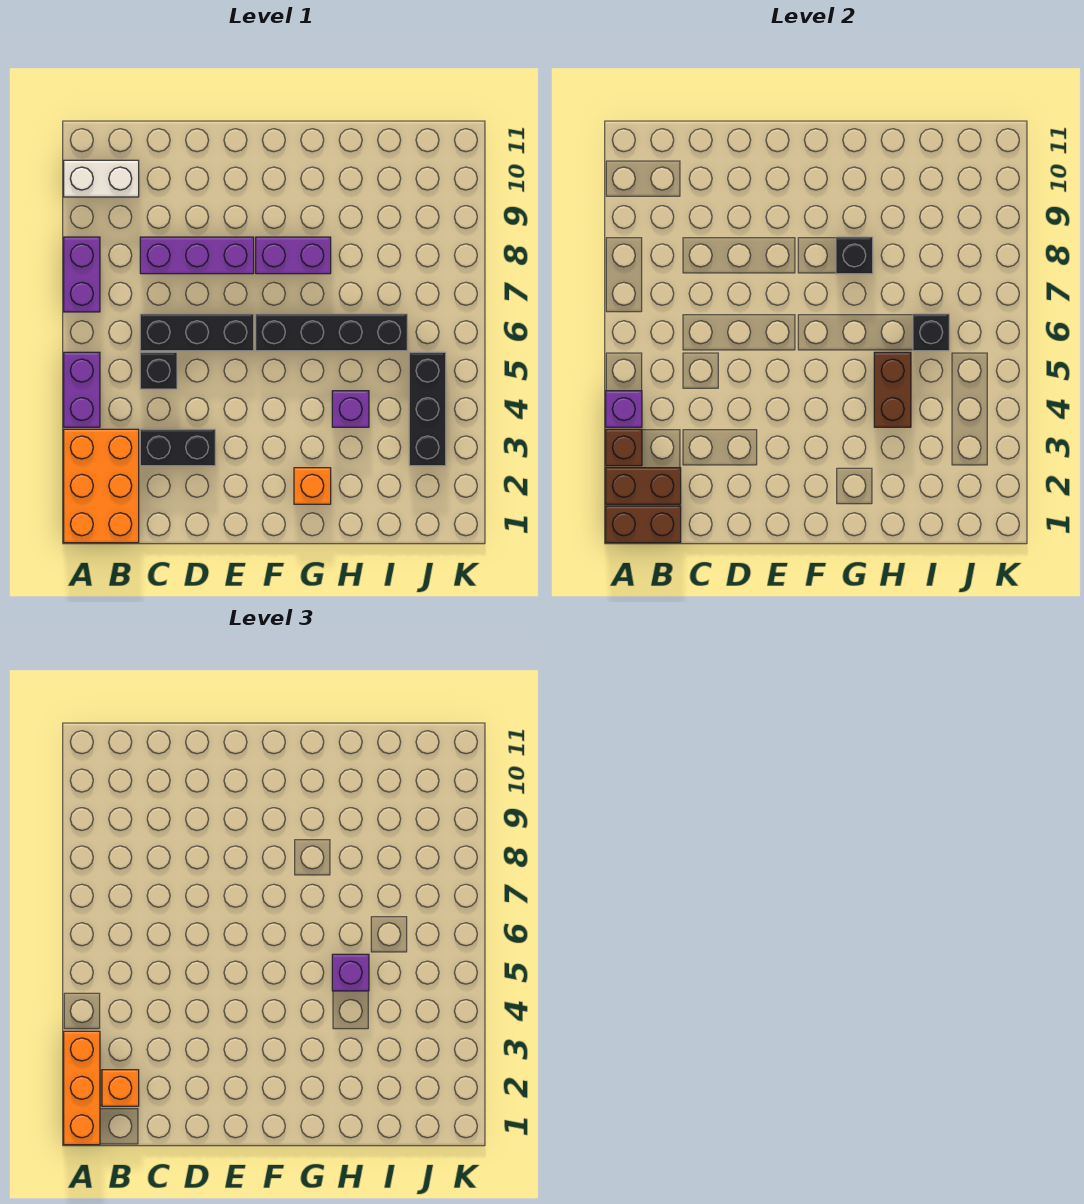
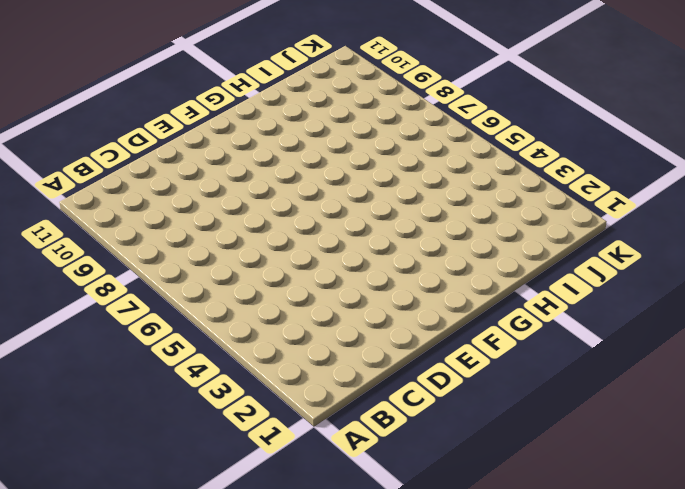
none -> orange 2x3 brick [64,429,139,543]
none -> purple 1x2 brick [64,352,100,427]
none -> purple 1x2 brick [64,237,100,312]

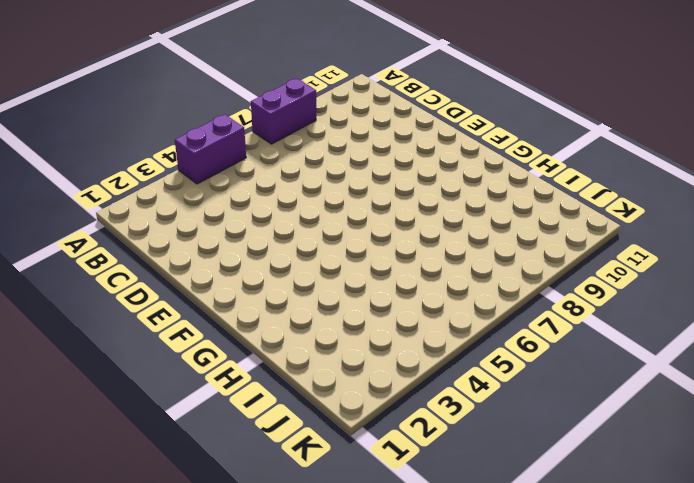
none -> orange 2x3 brick [64,429,139,543]
none -> white 1x2 brick [64,160,139,197]
none -> black 1x2 brick [140,429,215,466]

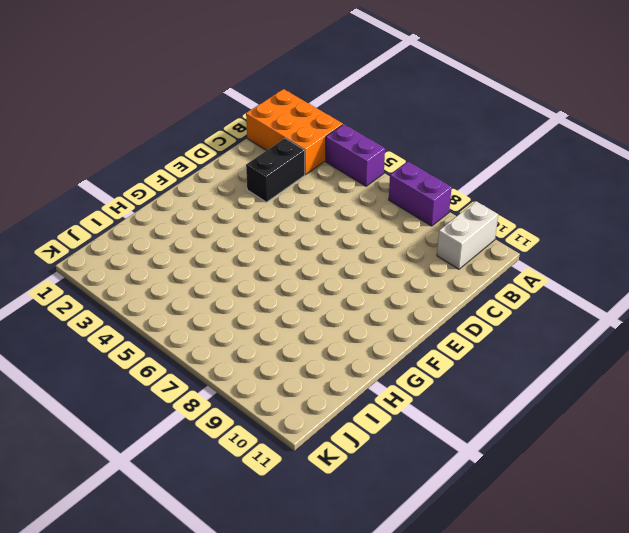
none -> black 1x1 brick [140,352,177,389]
none -> black 1x3 brick [140,314,254,351]
none -> purple 1x3 brick [140,237,254,274]

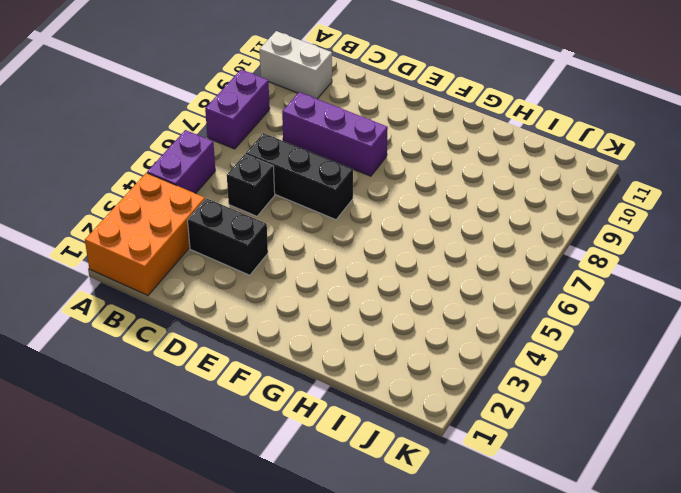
none -> black 1x4 brick [256,314,407,351]
none -> purple 1x2 brick [256,237,331,274]
none -> orange 1x1 brick [294,468,331,504]

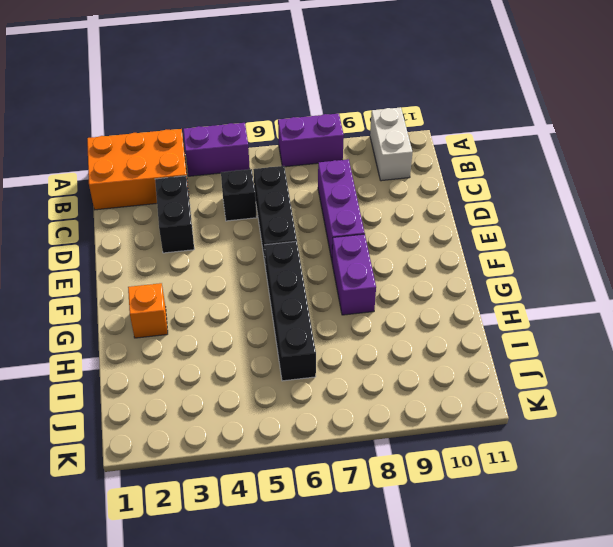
none -> purple 1x1 brick [332,391,369,427]
none -> black 1x3 brick [409,352,446,466]
none -> brown 1x2 brick [606,506,681,543]

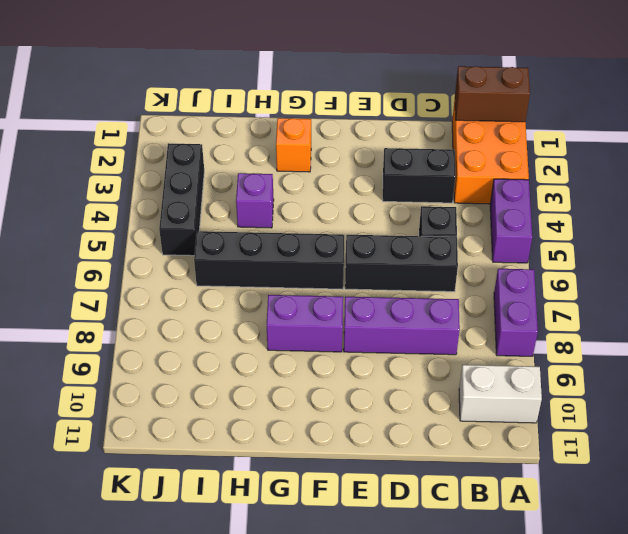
none -> brown 1x2 brick [606,468,681,504]
none -> brown 1x1 brick [606,429,642,466]
none -> purple 1x1 brick [606,391,642,427]

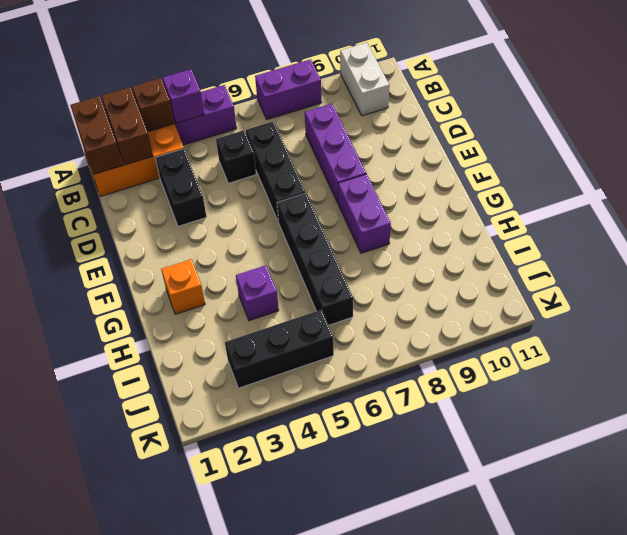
none -> black 1x1 brick [836,237,873,274]
none -> brown 1x2 brick [874,352,911,427]
none -> black 1x1 brick [913,314,949,351]

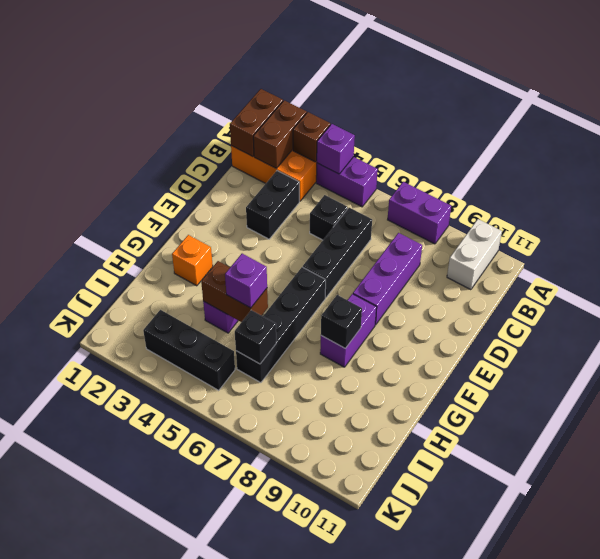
none -> orange 1x3 brick [64,1031,100,1145]
none -> orange 1x1 brick [102,1070,139,1106]

